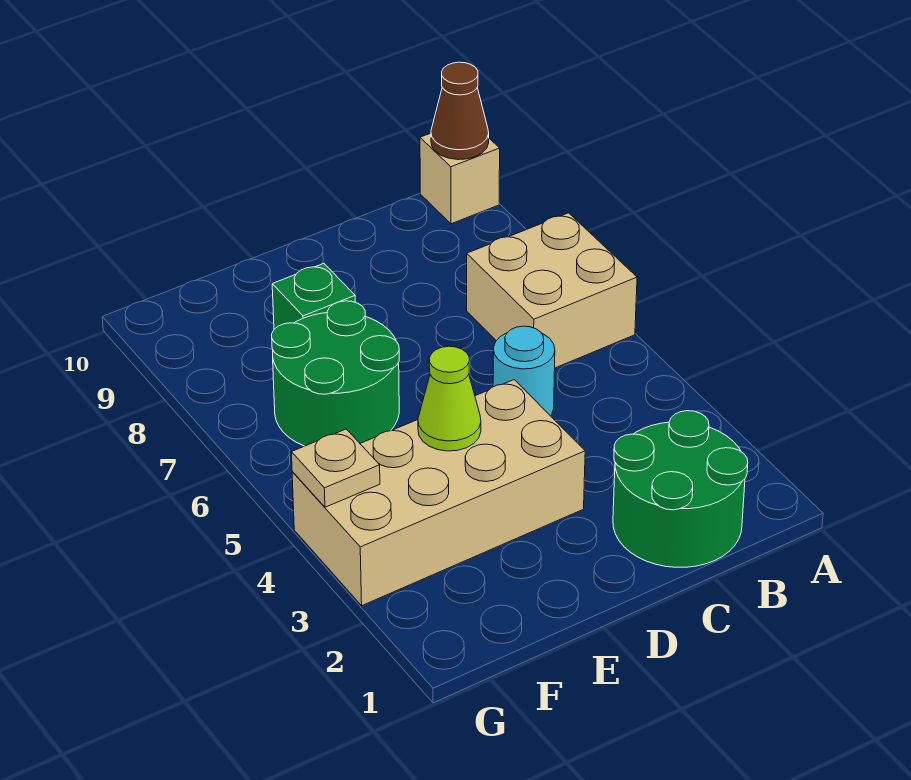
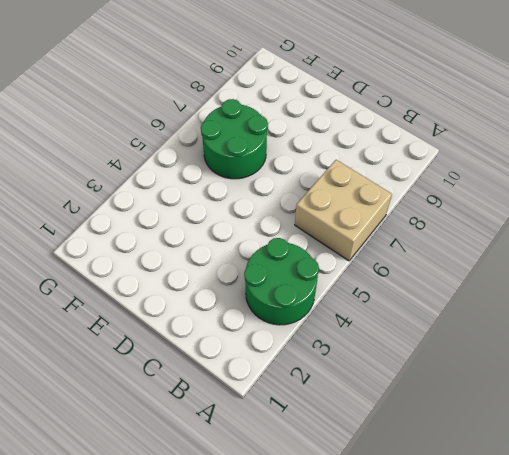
green 2x2 round brick [244,238,319,325] -> green 2x2 round brick moved to [613,411,748,567]
none -> tan 1x1 brick [420,133,500,224]
none -> cyan 1x1 round brick [493,326,555,416]

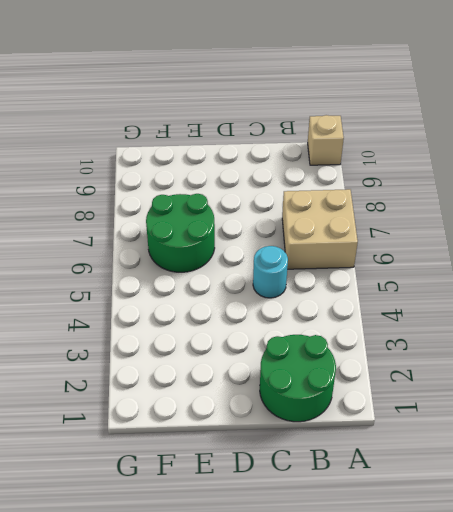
none -> tan 2x4 brick [292,380,585,606]
none -> green 1x1 brick [272,264,355,329]

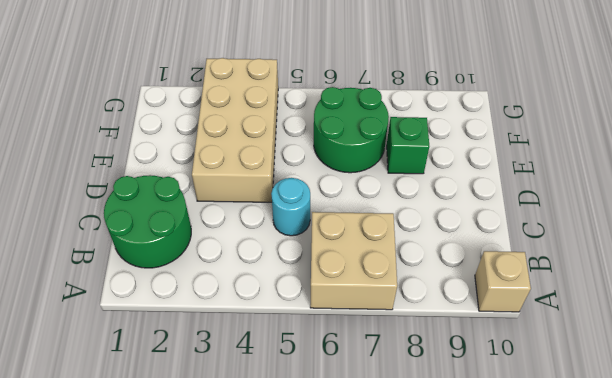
none -> brown 1x1 cone [431,62,489,160]
none -> lime 1x1 cone [418,346,481,451]

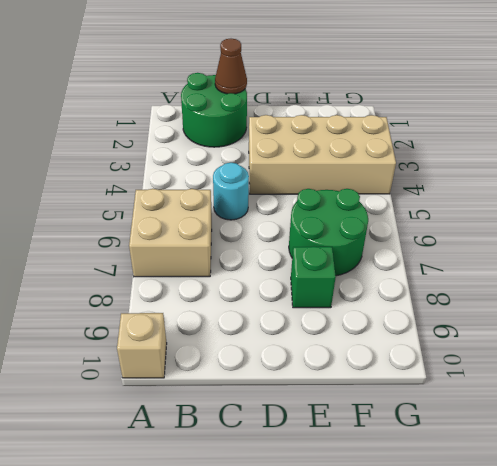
brown 1x1 cone [215,39,247,94] -> brown 1x1 cone moved to [431,62,489,160]
none -> lime 1x1 cone [418,346,481,451]
none -> tan 1x1 plate [292,429,380,507]

